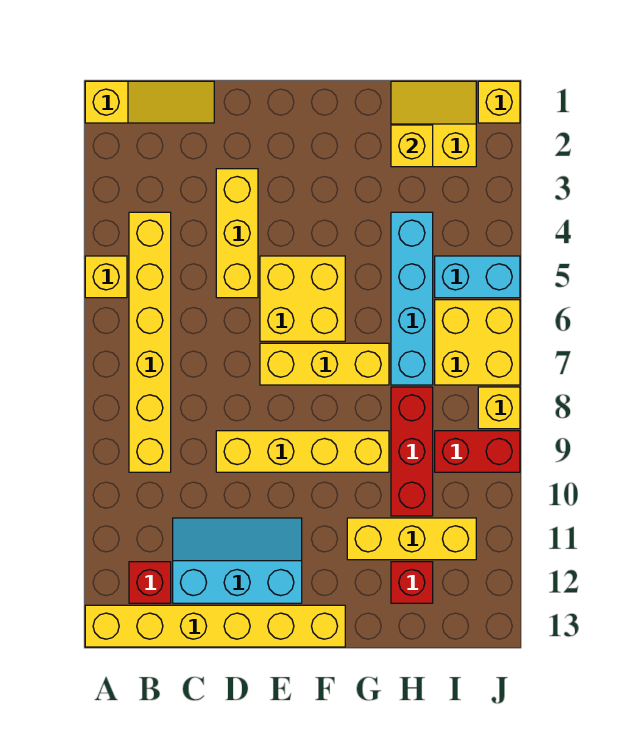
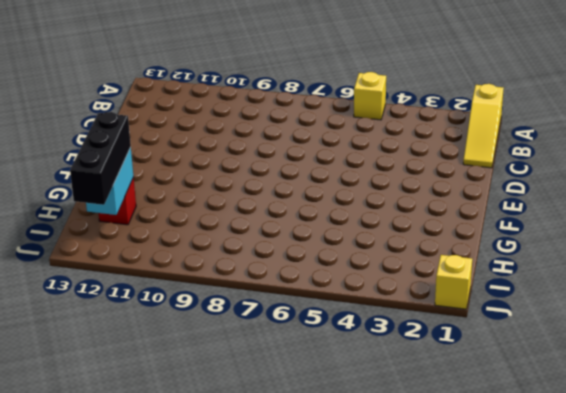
cyan 1x2 brick [86,147,134,215] -> cyan 1x2 brick moved to [435,256,520,298]
black 1x3 brick [70,112,131,205] -> none
none -> yellow 1x6 brick [85,605,345,647]
none -> yellow 1x6 brick [129,212,171,472]
none -> red 1x1 brick [129,562,171,603]

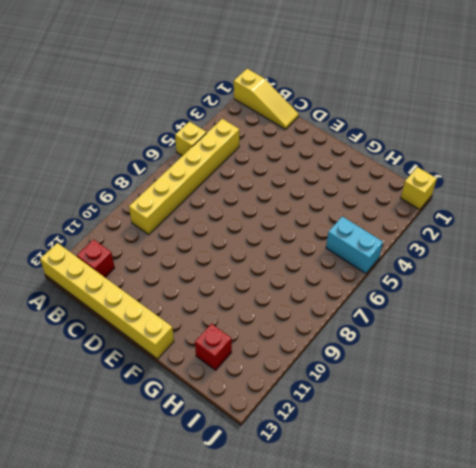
none -> cyan 2x3 slope [173,518,302,603]
none -> yellow 1x3 brick [216,169,258,298]
none -> yellow 1x4 brick [216,431,389,472]

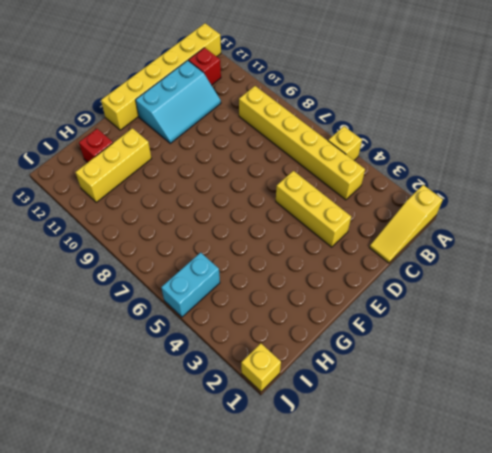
none -> yellow 1x4 brick [216,431,389,472]
none -> yellow 2x2 brick [260,256,345,341]
none -> yellow 1x3 brick [260,343,389,385]

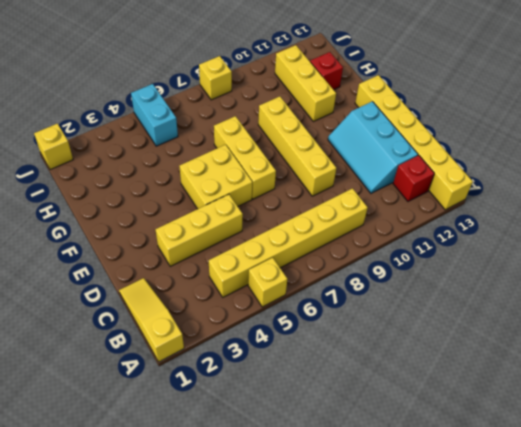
none -> yellow 2x2 slope [391,81,476,167]
none -> cyan 1x4 brick [391,212,433,385]
none -> red 1x3 brick [391,387,433,516]

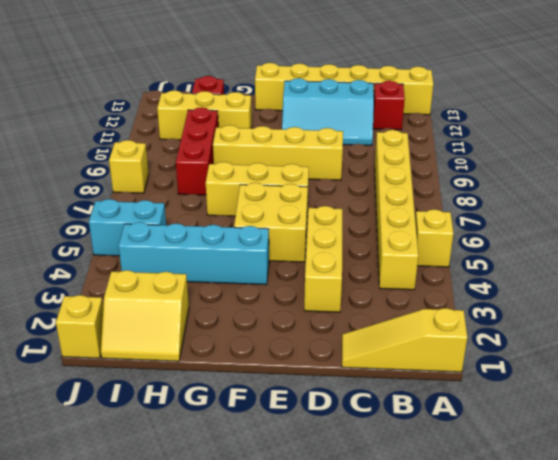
cyan 1x4 brick [118,222,269,285] -> cyan 1x4 brick turned to [391,212,433,385]
none -> yellow 2x2 brick [435,300,520,385]
none -> red 1x2 brick [435,431,520,472]
none -> yellow 1x1 brick [391,125,433,167]

